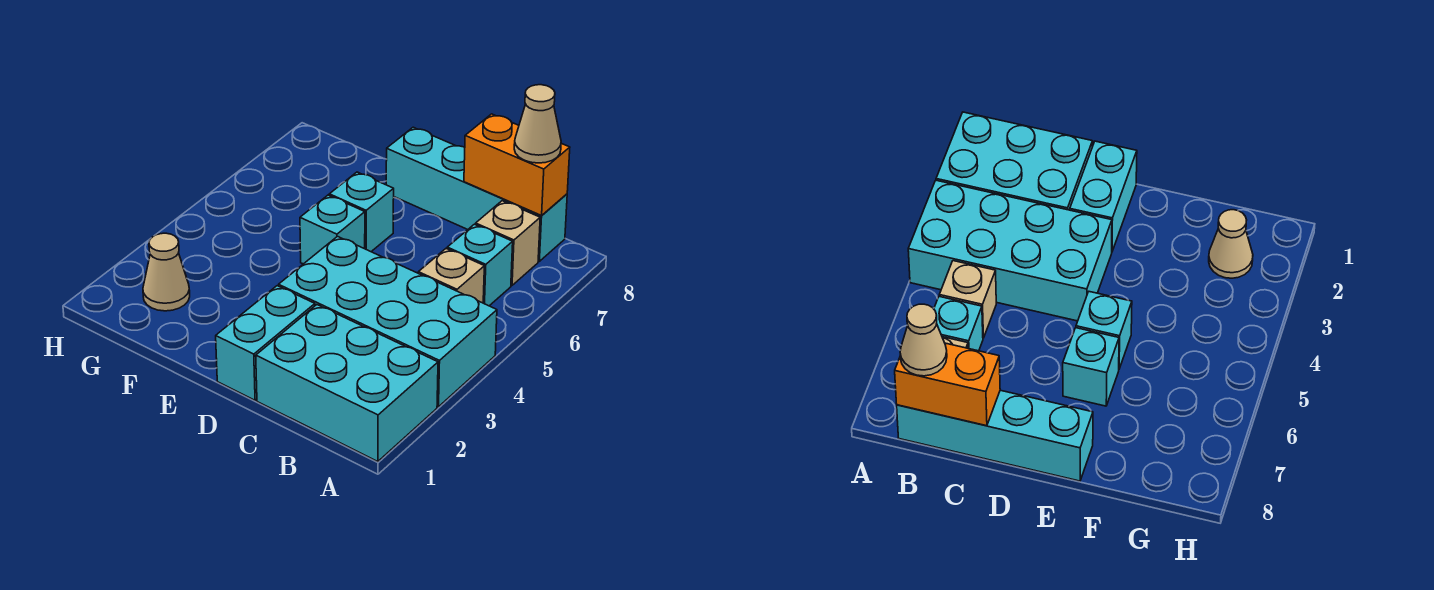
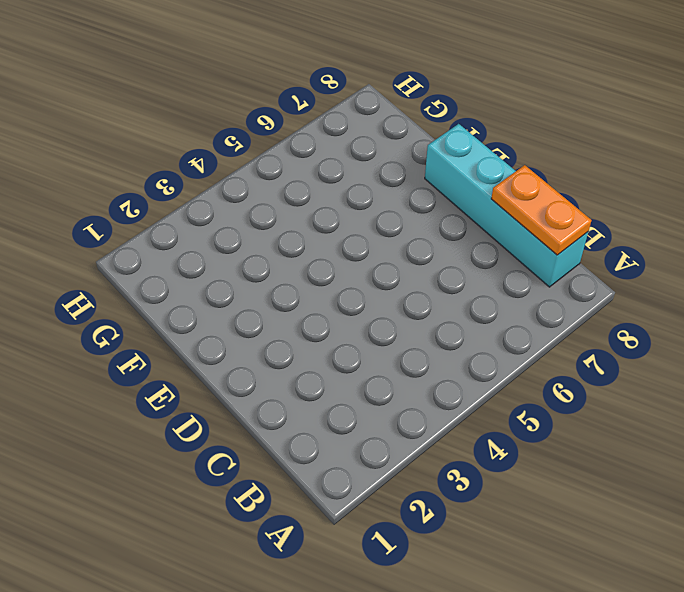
orange 1x2 plate [491,165,591,255] -> orange 1x2 brick [464,114,570,216]
none -> cyan 2x3 brick [256,305,438,462]
none -> cyan 2x4 brick [279,237,497,407]
none -> tan 1x1 brick [418,249,484,303]

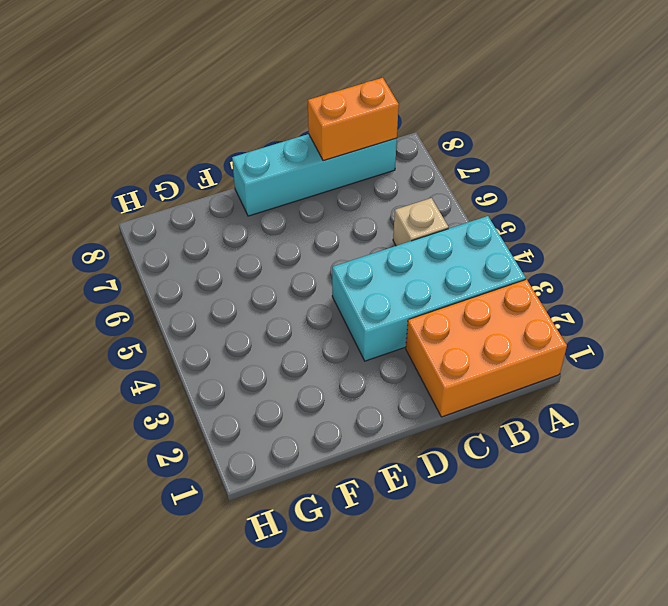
orange 2x3 brick [406,279,567,417] -> cyan 2x3 brick [256,305,438,462]
none -> cyan 1x1 brick [447,224,513,306]
none -> tan 1x1 brick [476,201,540,285]
none -> cyan 1x2 brick [216,286,315,400]

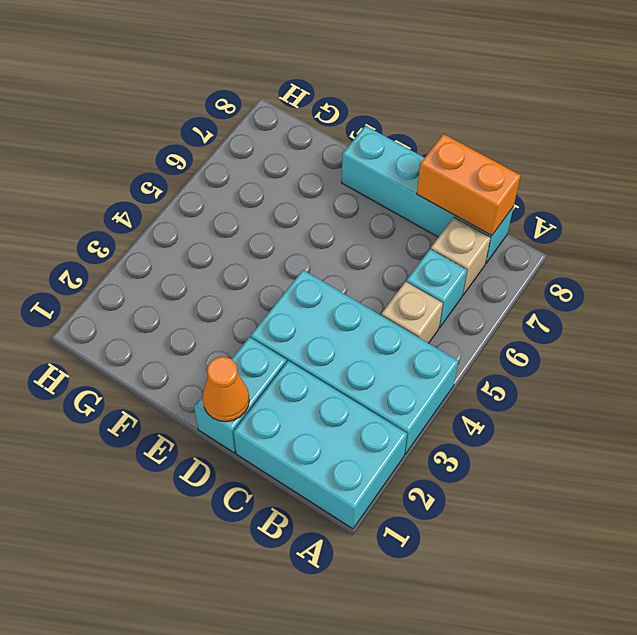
orange 1x1 cone [203,357,249,422] -> none
none -> cyan 1x1 brick [300,195,365,264]
none -> cyan 1x1 brick [329,172,394,252]
none -> tan 1x1 cone [143,233,190,311]

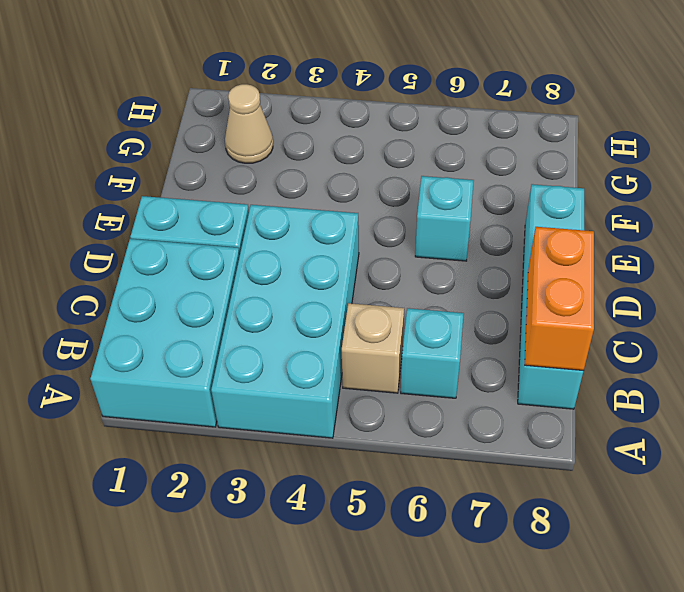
none -> tan 1x1 brick [476,201,540,285]
none -> cyan 1x1 brick [300,195,365,264]
none -> tan 1x1 cone [514,85,561,163]

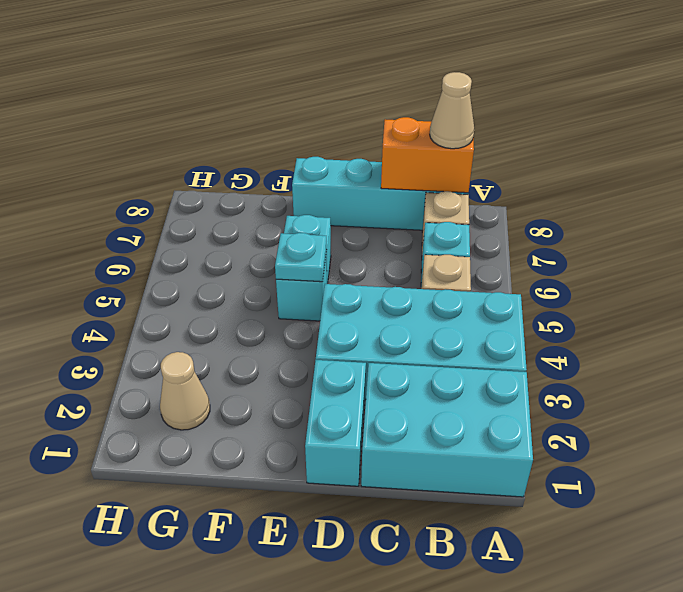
cyan 1x1 plate [275,233,326,282] -> none

